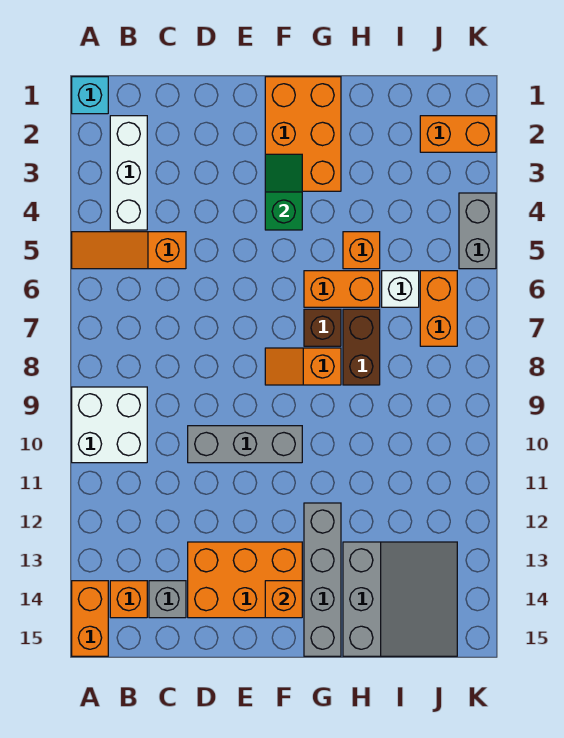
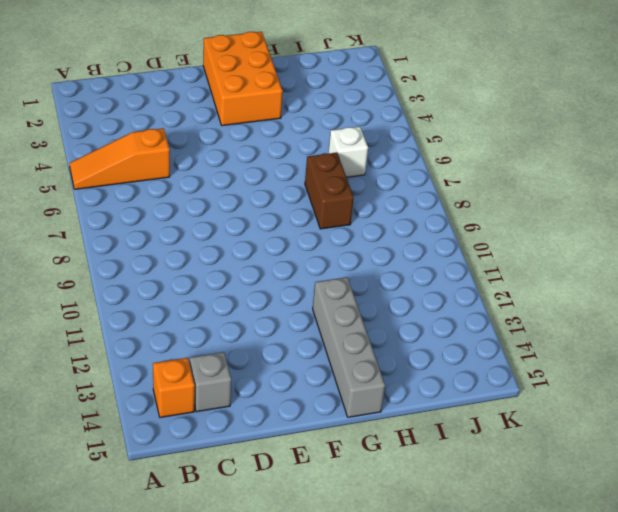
none -> cyan 1x1 brick [72,77,108,114]
none -> white 2x2 brick [72,387,147,463]
none -> orange 1x2 brick [72,581,108,656]

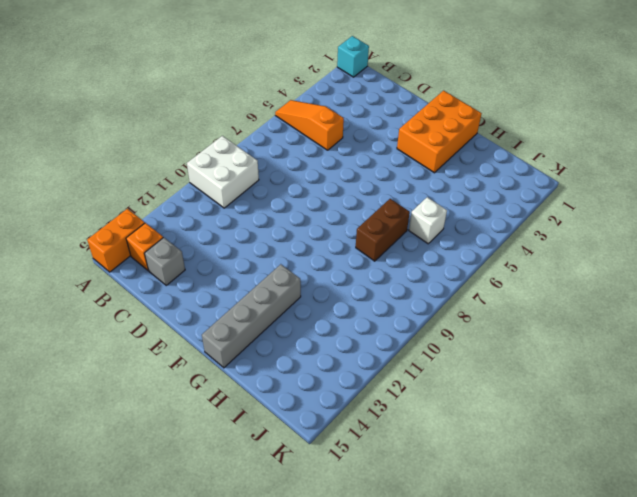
none -> white 1x3 brick [110,116,147,230]
none -> grey 1x3 brick [188,426,302,463]
none -> orange 2x3 brick [188,542,302,618]

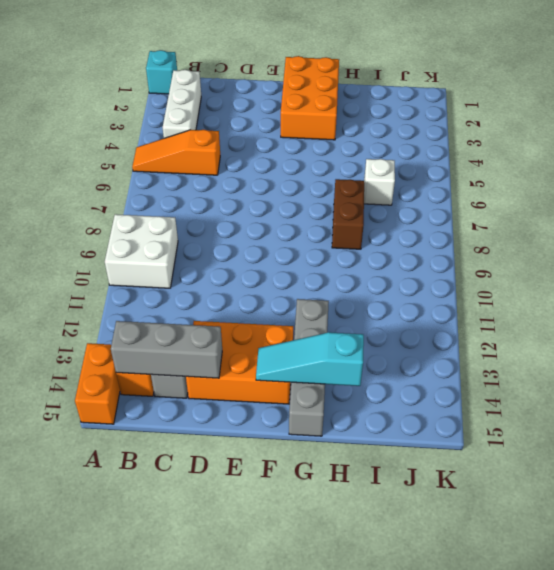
grey 1x3 brick [111,321,222,378] -> grey 1x3 brick moved to [188,426,302,463]
cyan 1x3 slope [256,332,364,386] -> orange 1x1 brick [265,581,302,618]
none -> orange 1x2 slope [265,348,341,385]
none -> orange 1x2 brick [304,271,380,307]
none -> brown 1x1 brick [304,309,341,346]

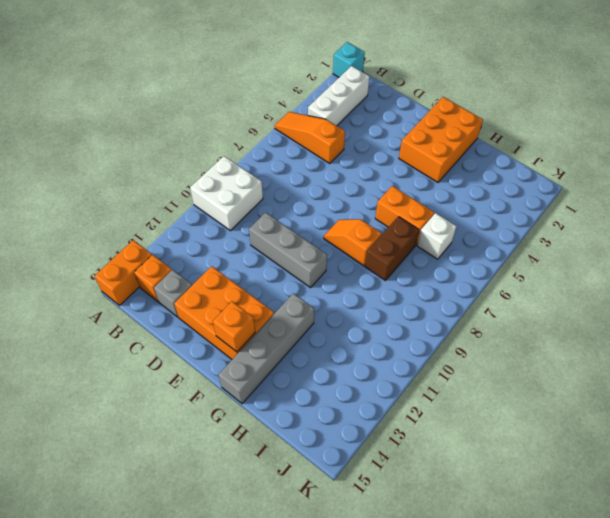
none -> brown 1x1 brick [304,309,341,346]
none -> orange 1x1 brick [343,232,380,269]
none -> grey 3x3 slope [343,542,457,656]

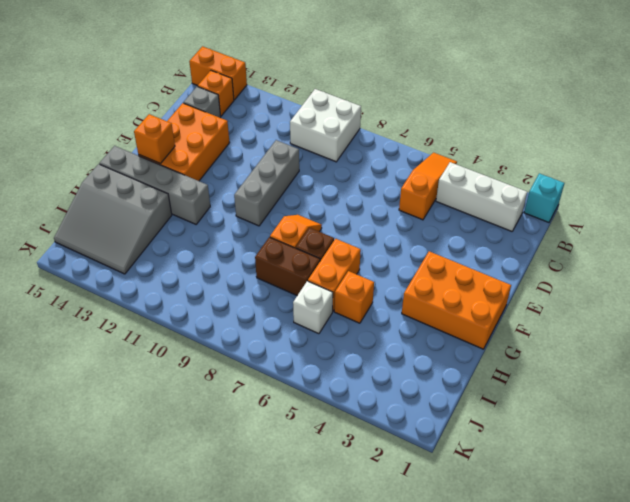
none -> orange 1x2 brick [420,116,496,152]
none -> orange 1x2 brick [420,271,457,346]
none -> grey 1x2 brick [459,193,496,269]

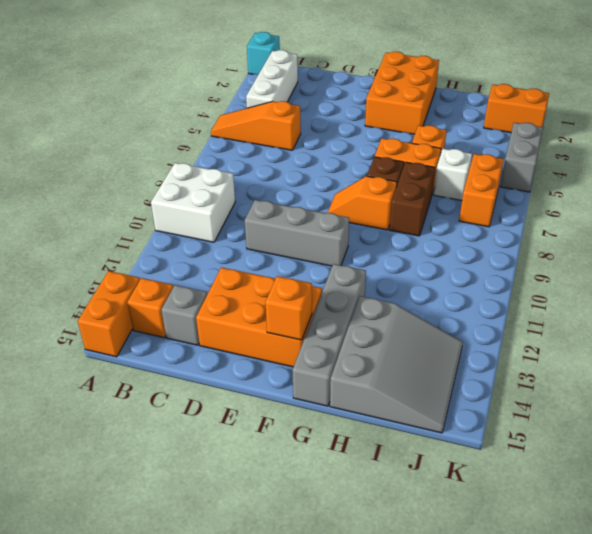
none -> green 1x2 slope [265,154,302,230]

